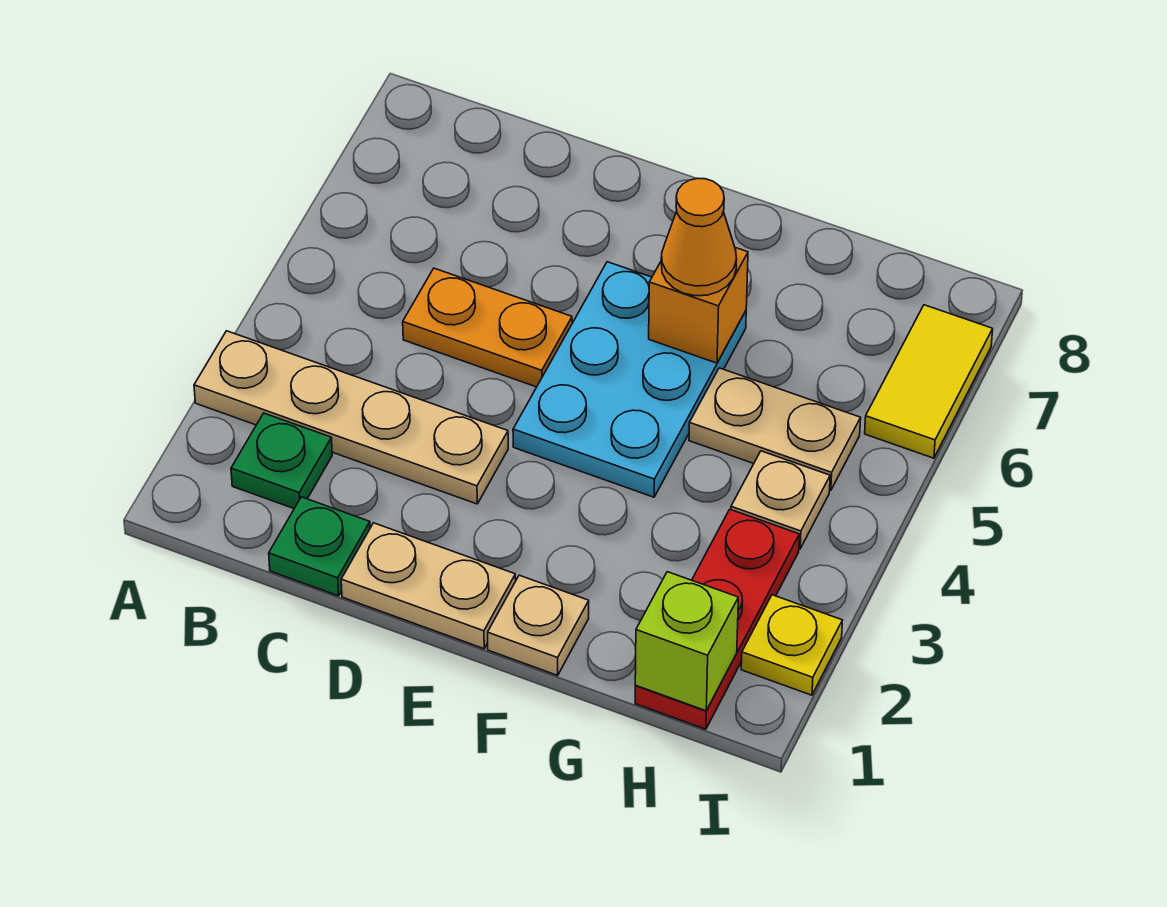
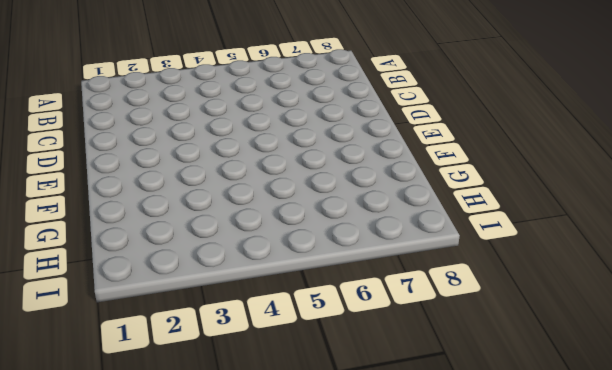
none -> tan 1x4 plate [194,331,508,504]
none -> green 1x1 plate [231,413,332,508]
none -> green 1x1 plate [269,497,370,596]

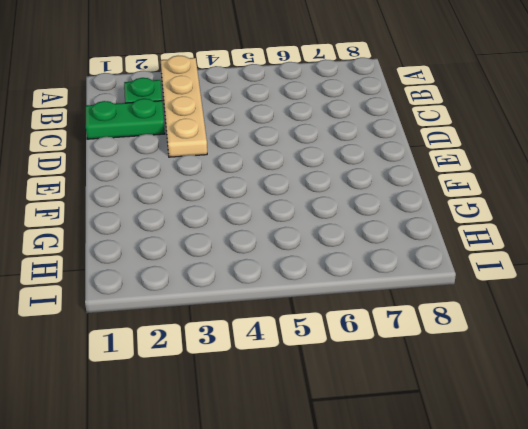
green 1x2 plate [86,99,165,139] -> green 1x1 plate [269,497,370,596]
none -> orange 1x2 plate [403,268,572,387]
none -> tan 1x2 plate [341,523,516,649]
none -> cyan 2x3 plate [513,262,746,497]

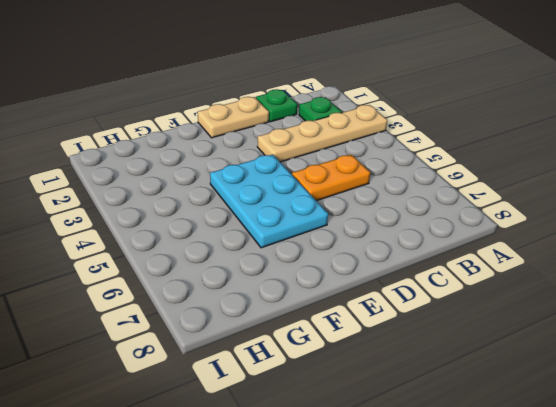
none -> tan 1x1 plate [488,575,589,675]
none -> tan 1x2 plate [689,368,861,491]
none -> red 1x3 plate [635,510,799,729]

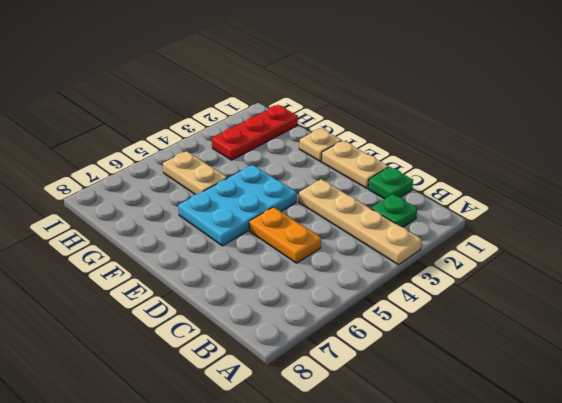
none -> tan 1x1 plate [731,451,830,549]
none -> yellow 1x1 plate [741,595,842,695]
none -> yellow 1x2 tile [865,305,993,458]

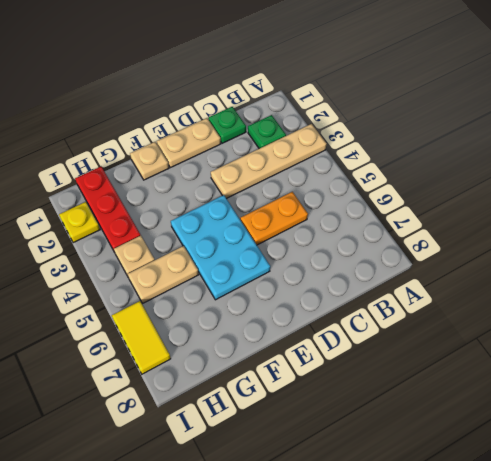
none -> orange 1x1 brick [649,248,748,363]
none -> lime 1x1 brick [635,572,738,711]
none -> orange 1x1 cone [661,178,737,296]

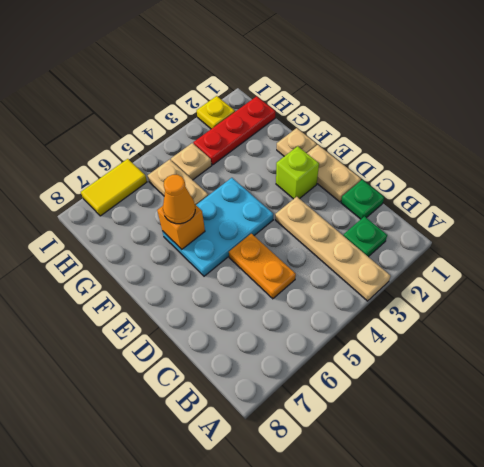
lime 1x1 brick [276,146,319,199] -> lime 1x1 brick moved to [635,572,738,711]

